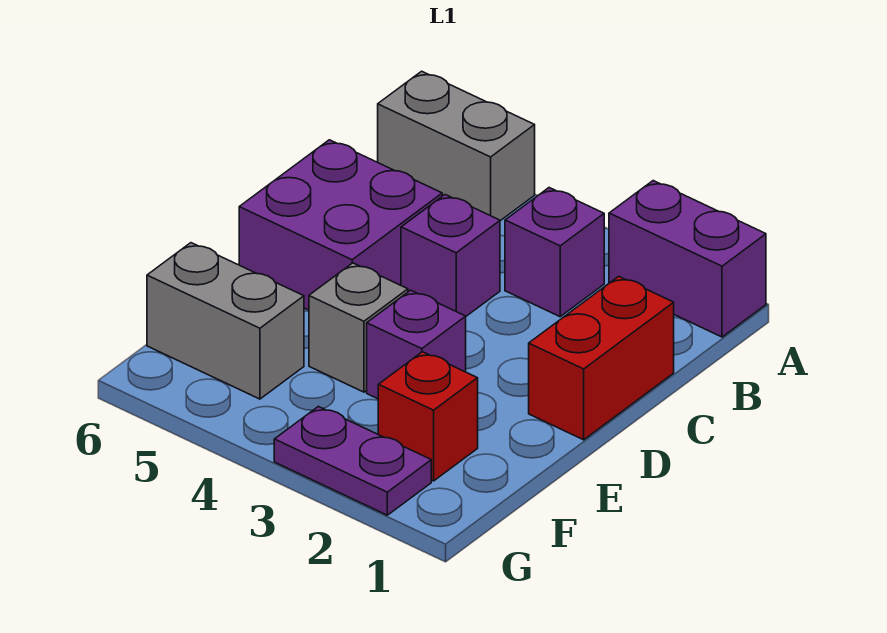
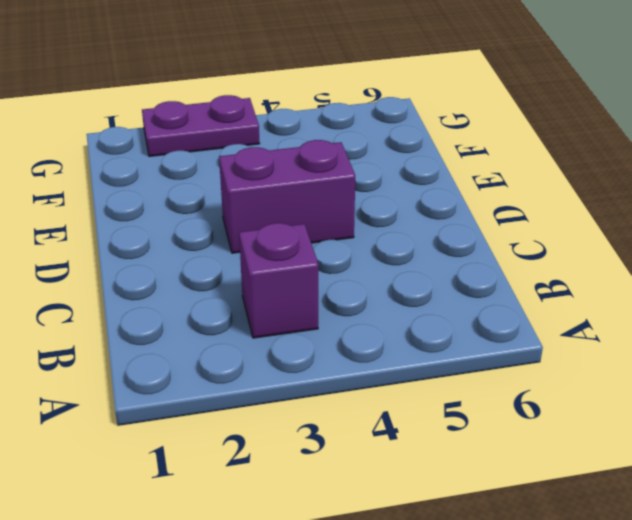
purple 1x2 brick [219,140,355,253] -> purple 1x2 brick moved to [609,181,766,337]
none -> grey 1x2 brick [378,71,535,221]
none -> red 1x2 brick [529,276,674,440]

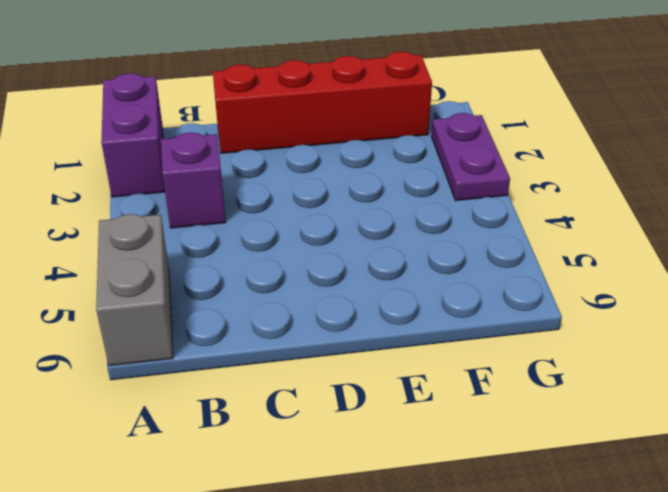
red 1x4 brick [213,52,432,153] -> red 1x2 brick [529,276,674,440]
none -> purple 1x1 brick [401,195,500,316]
none -> purple 2x2 brick [239,140,442,310]

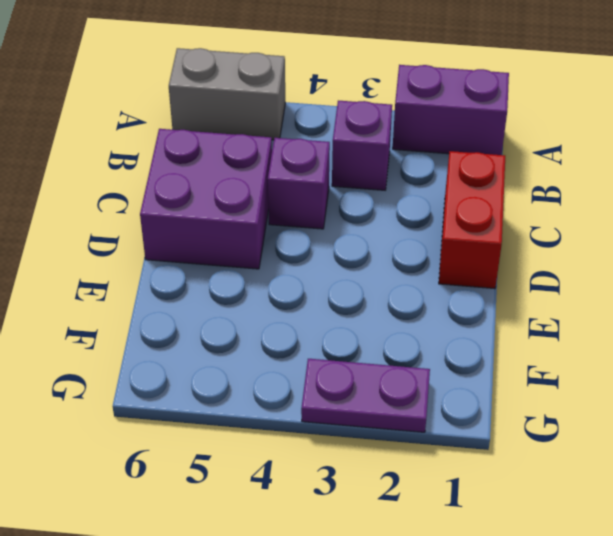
none -> purple 1x1 brick [367,290,466,399]
none -> grey 1x1 brick [309,263,408,392]

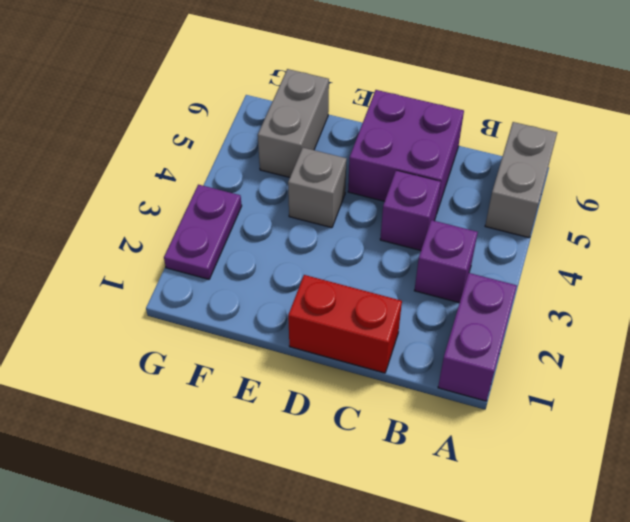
none -> purple 1x1 brick [367,290,466,399]
none -> red 1x1 brick [378,352,478,481]

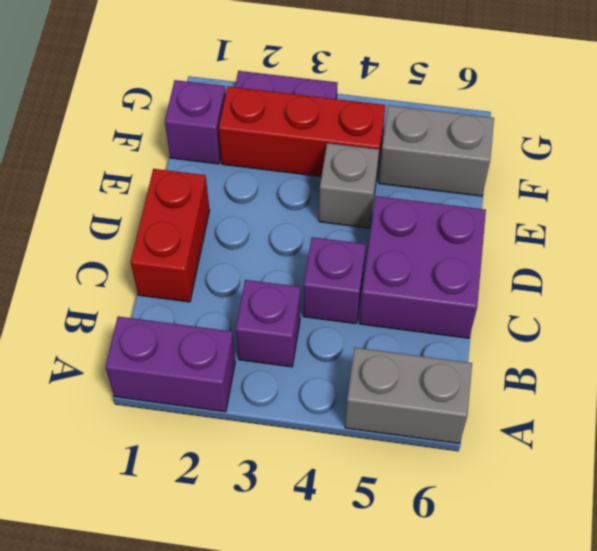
purple 1x1 brick [165,80,226,164] -> purple 1x1 brick moved to [367,290,466,399]
red 1x3 brick [219,86,385,176] -> red 1x1 brick [378,352,478,481]

